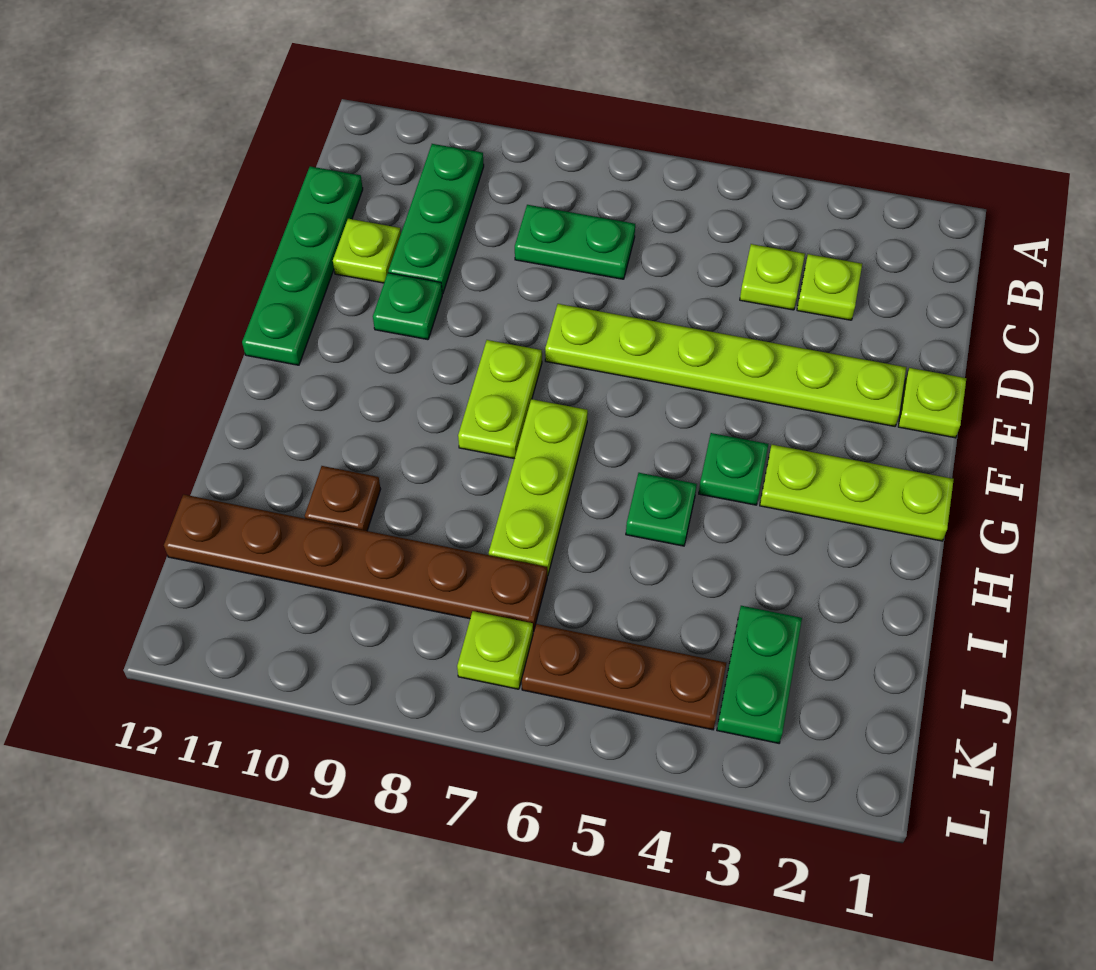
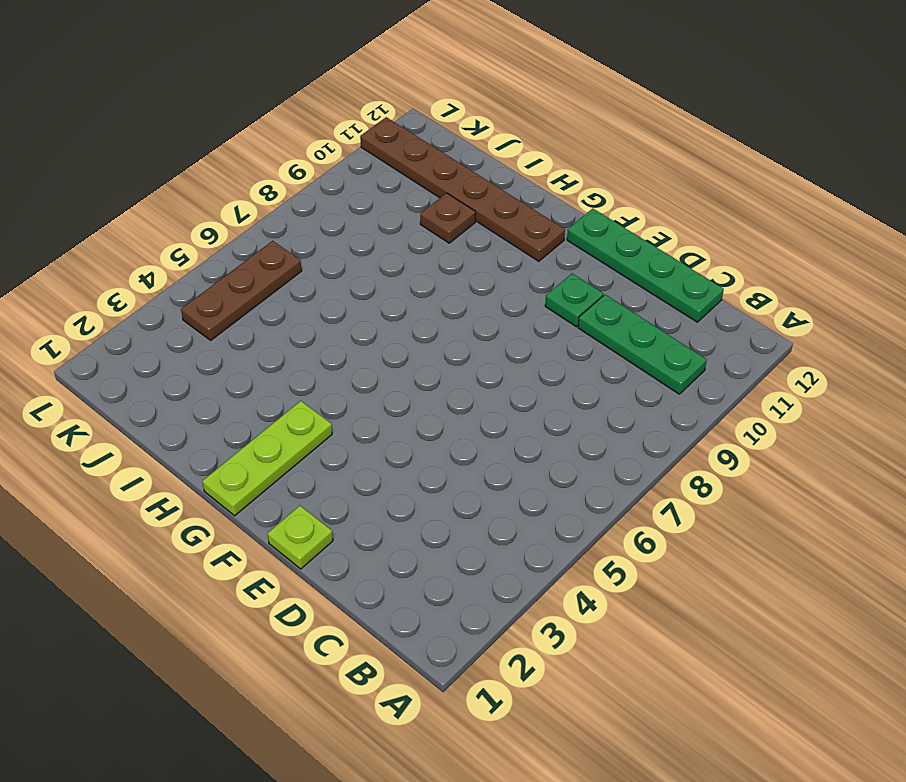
brown 1x6 plate [360,117,565,261] -> brown 1x6 plate turned to [164,494,547,632]
none -> lime 1x1 plate [797,254,862,320]
none -> lime 1x1 plate [740,244,805,310]
none -> green 1x2 plate [515,205,635,279]

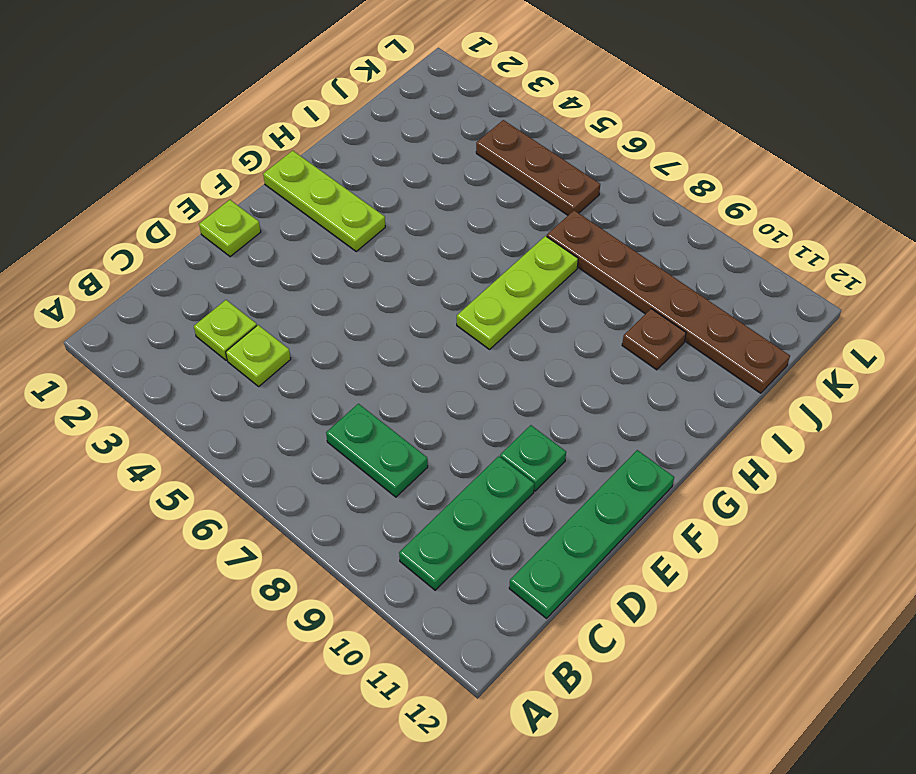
none -> lime 1x1 plate [333,219,401,283]
none -> lime 1x6 plate [545,304,906,426]
none -> lime 1x2 plate [458,340,542,459]

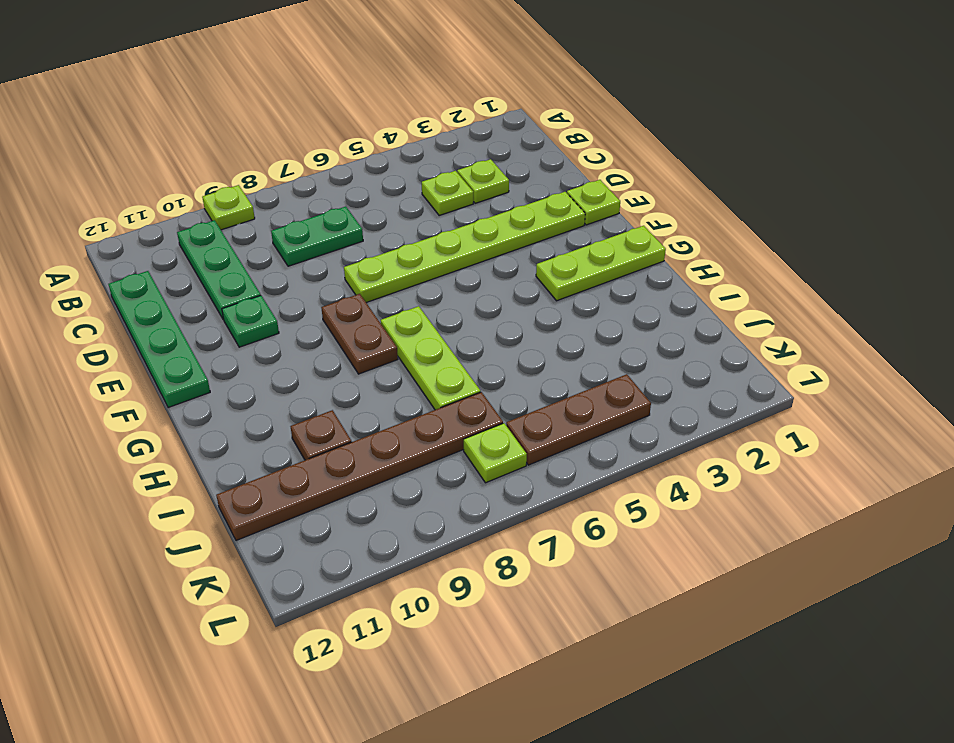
lime 1x1 plate [202,185,255,230] -> lime 1x1 plate moved to [333,219,401,283]
brown 1x2 plate [321,294,398,374] -> lime 1x2 plate [458,340,542,459]
none -> green 1x1 plate [699,433,768,505]
none -> green 1x1 plate [626,473,697,546]
none -> green 1x2 plate [717,606,802,743]

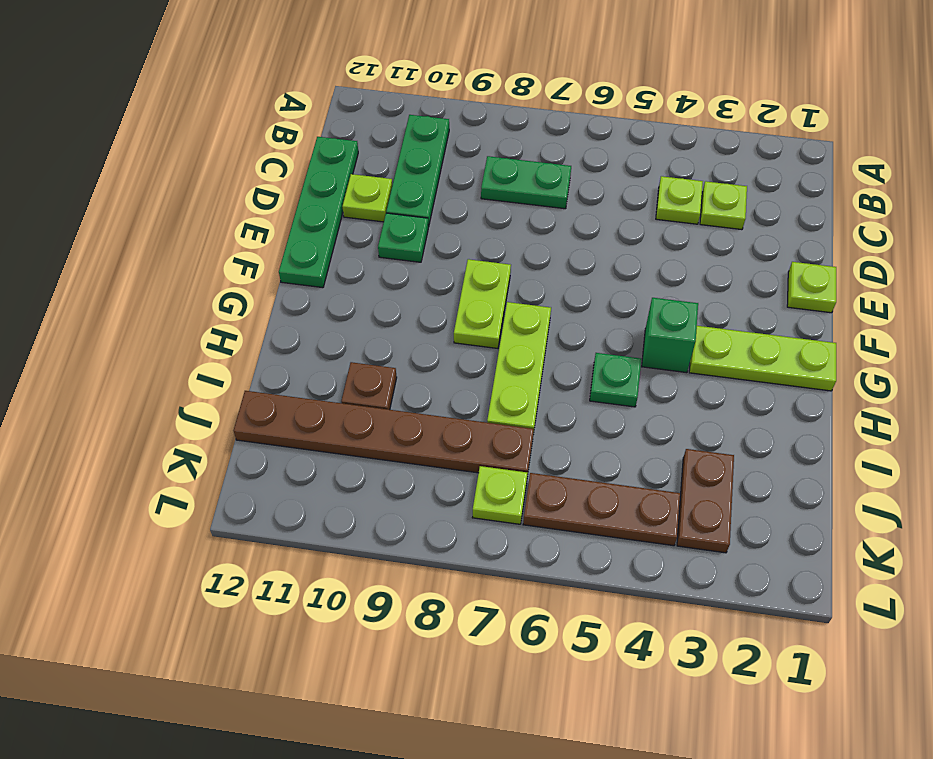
green 1x1 brick [642,298,698,373] -> green 1x1 plate [699,433,768,505]
brown 1x2 plate [677,449,734,553] -> green 1x2 plate [717,606,802,743]
none -> lime 1x6 plate [545,304,906,426]

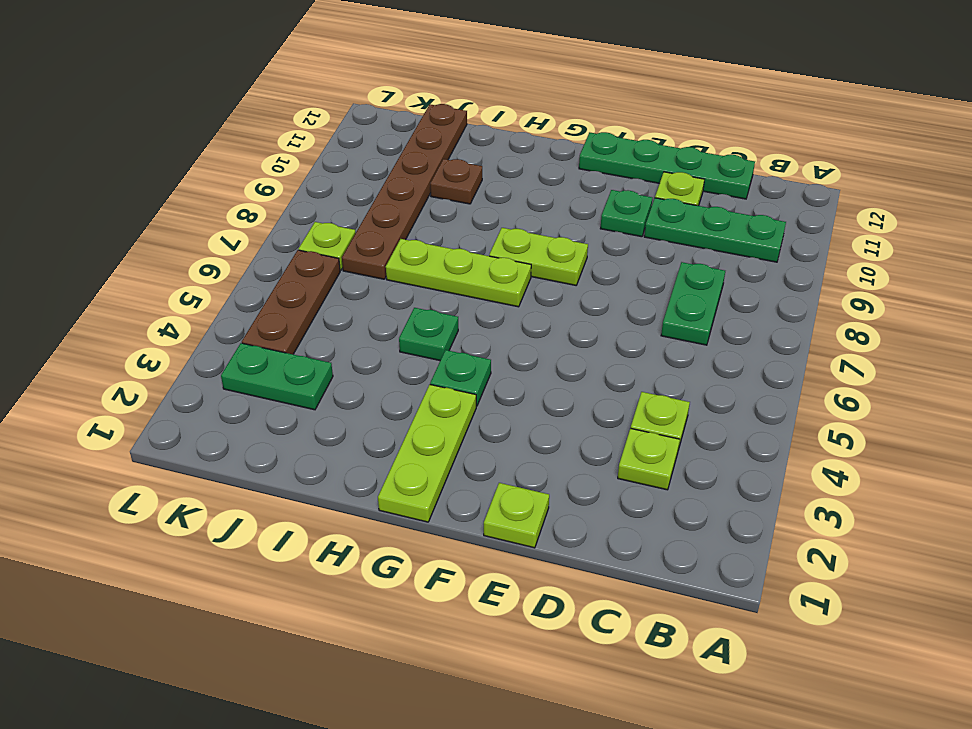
none -> lime 1x6 plate [545,304,906,426]

